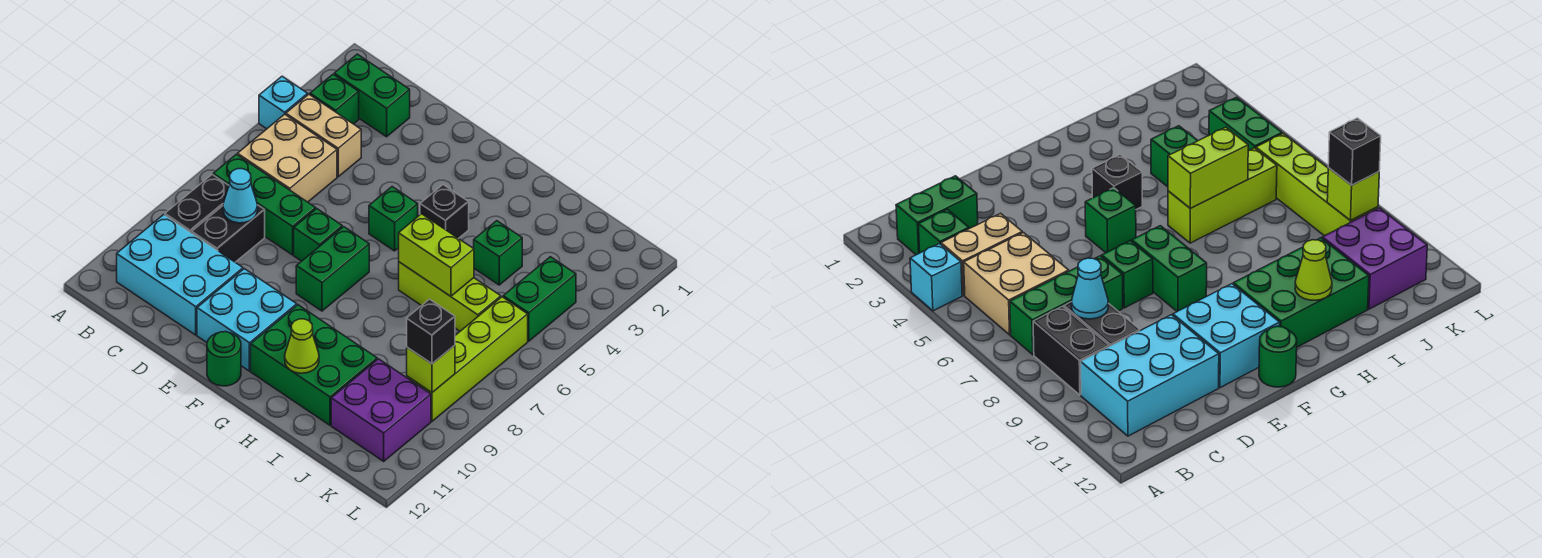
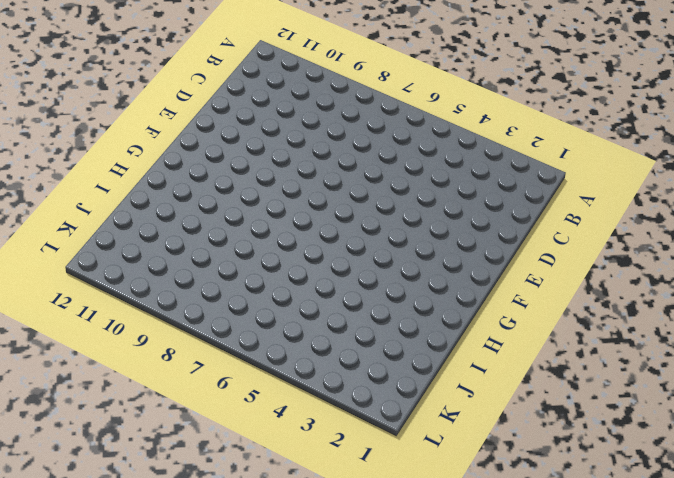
none -> cyan 1x1 brick [259,76,308,129]
none -> green 1x2 brick [334,54,410,137]
none -> green 1x1 brick [310,74,359,124]

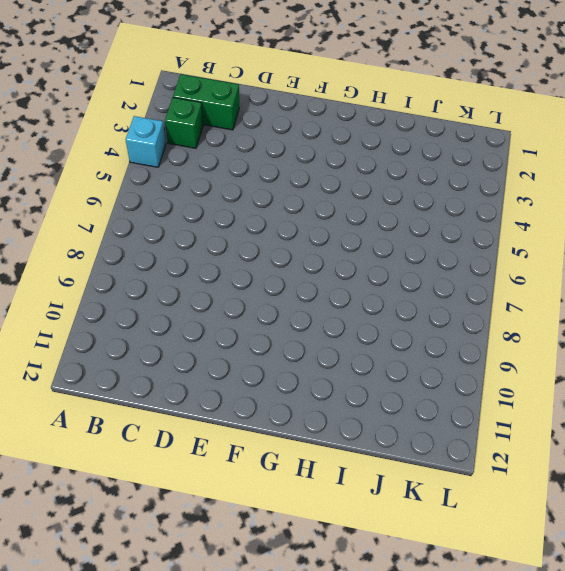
none -> tan 1x2 brick [286,94,361,177]
none -> tan 2x2 brick [237,114,337,202]
none -> green 1x3 brick [213,154,316,255]

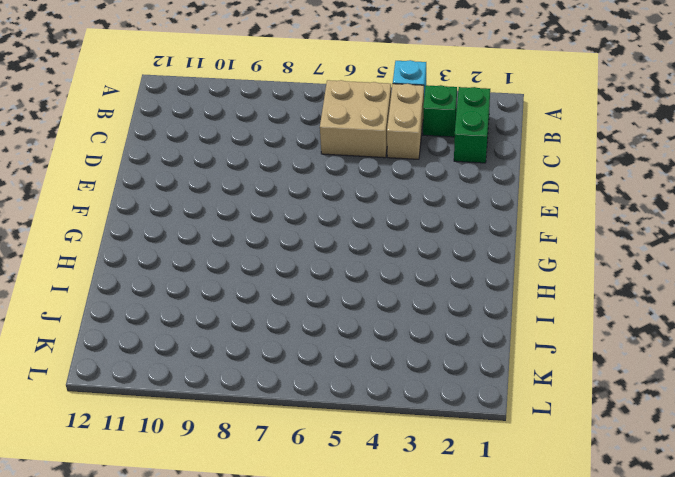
none -> green 1x3 brick [213,154,316,255]
none -> black 1x2 brick [165,175,229,233]
none -> cyan 2x3 brick [117,215,243,335]

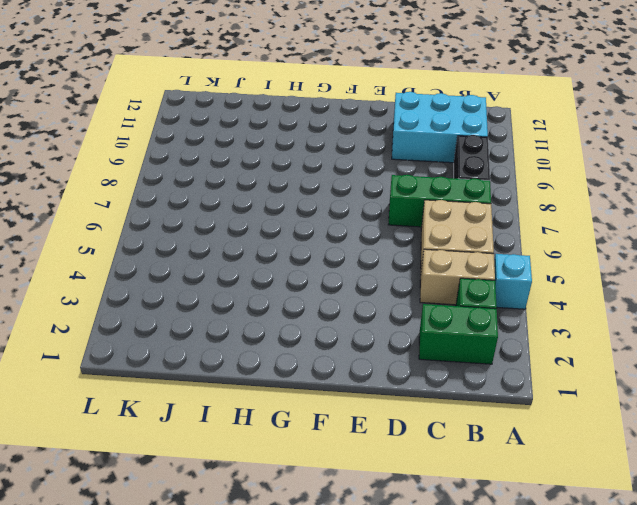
none -> black 1x2 brick [192,205,265,262]
none -> green 1x1 brick [294,209,342,261]
none -> cyan 2x2 brick [197,269,297,371]

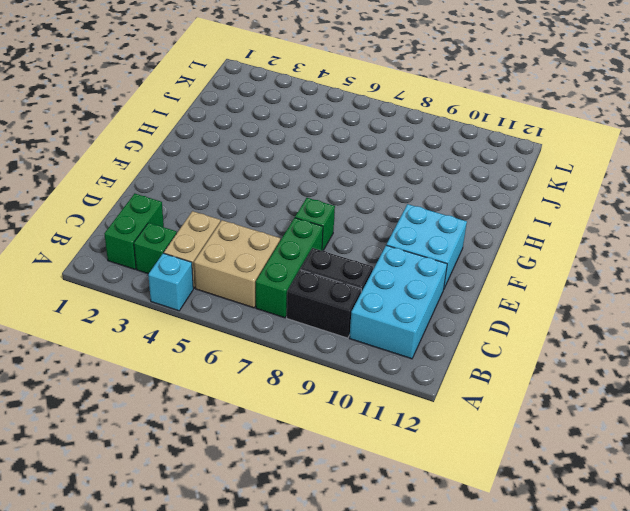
none -> green 1x1 brick [369,187,418,251]
none -> green 1x2 brick [296,227,369,311]
none -> green 1x1 round brick [207,332,241,386]

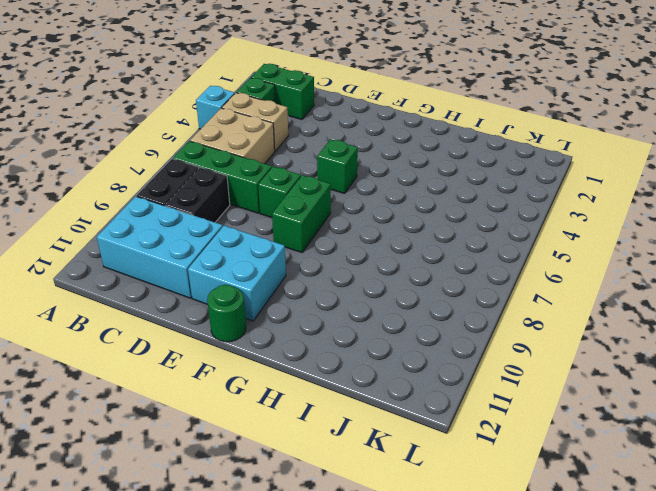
none -> black 1x1 brick [420,185,469,239]
none -> green 2x3 brick [251,305,377,425]
none -> lime 1x3 brick [399,262,501,331]

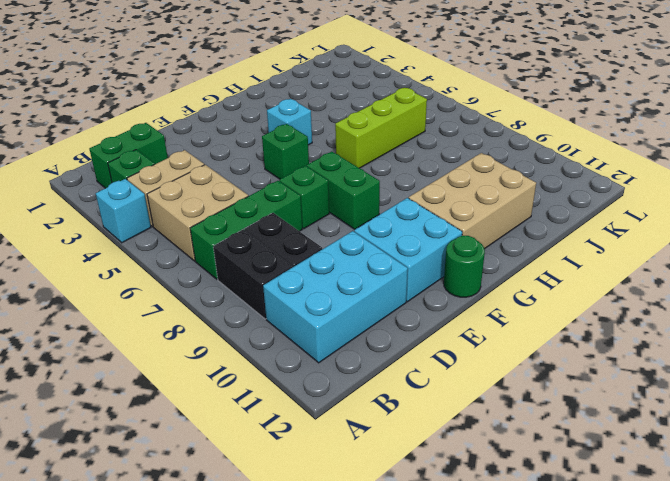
cyan 1x1 brick [267,99,312,145] -> black 1x1 brick [420,185,469,239]
tan 2x3 brick [409,153,536,249] -> green 2x3 brick [251,305,377,425]
none -> green 1x1 brick [474,221,522,285]
none -> purple 2x2 brick [331,359,431,461]
none -> green 1x2 brick [503,257,576,341]

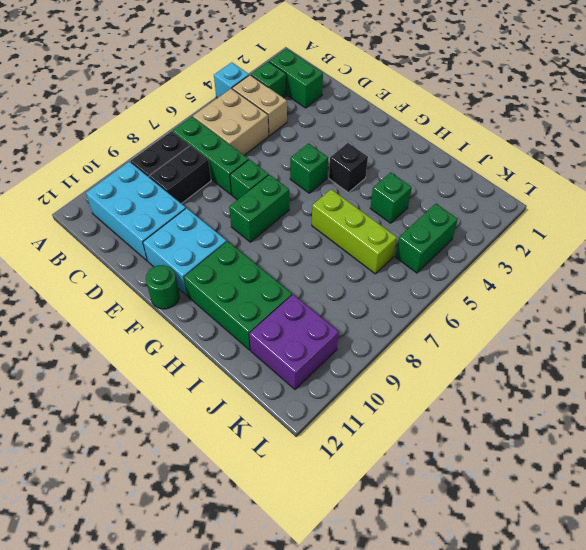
none -> lime 1x4 brick [407,297,528,421]
none -> cyan 1x1 cone [223,169,257,223]
none -> lime 1x2 brick [399,214,474,296]

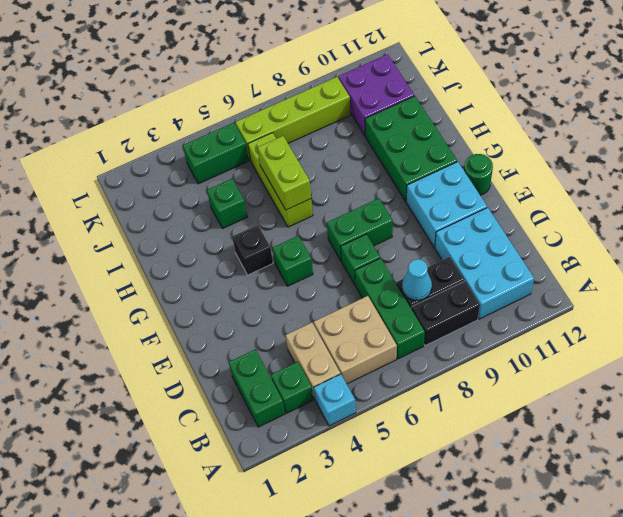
none -> lime 1x1 cone [285,319,319,373]
none -> lime 1x1 brick [407,345,455,392]
none -> black 1x1 brick [407,299,455,364]

